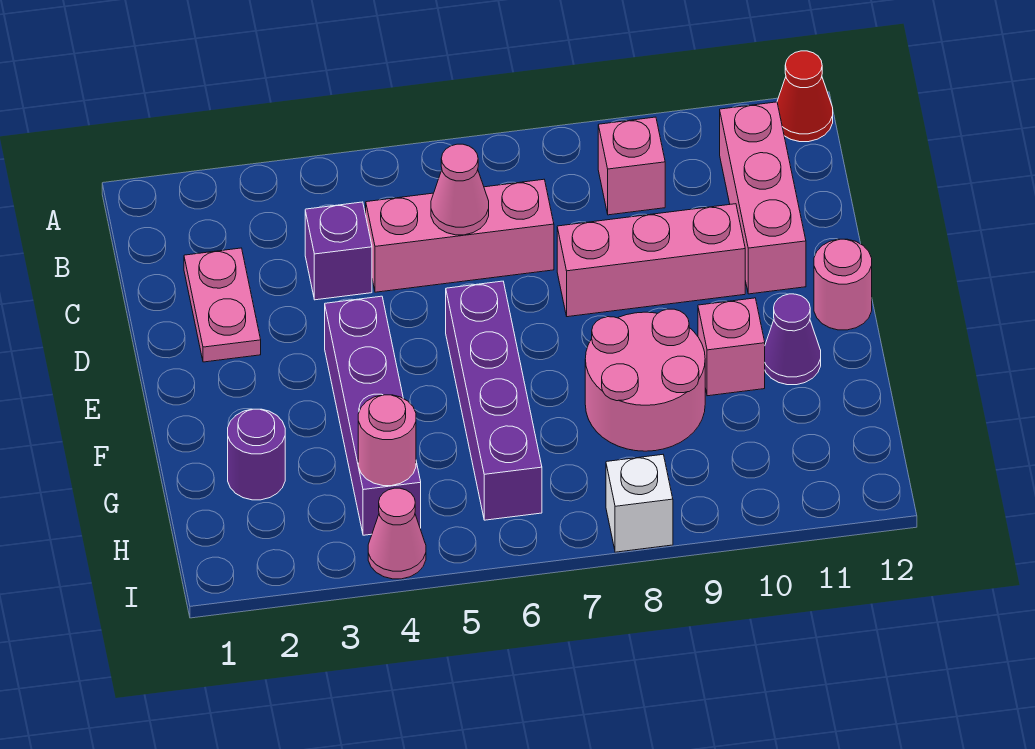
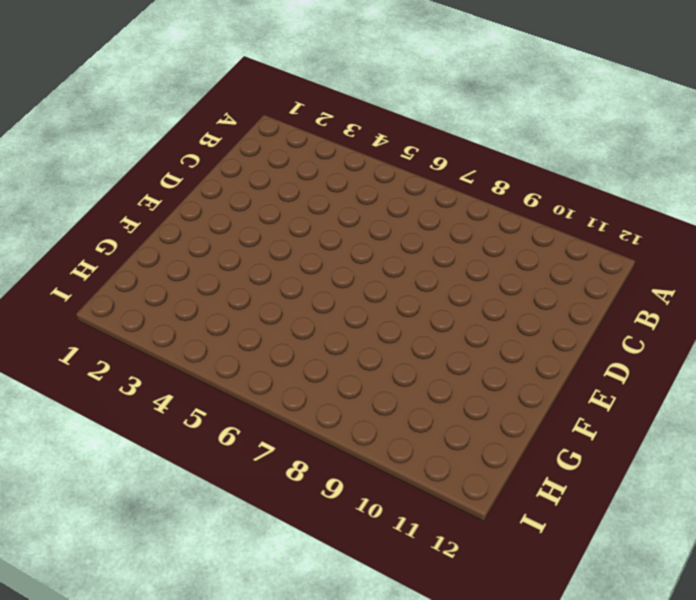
none -> red 1x1 cone [777,51,833,142]
none -> pink 1x1 brick [598,117,665,215]
none -> pink 1x3 brick [720,102,806,294]

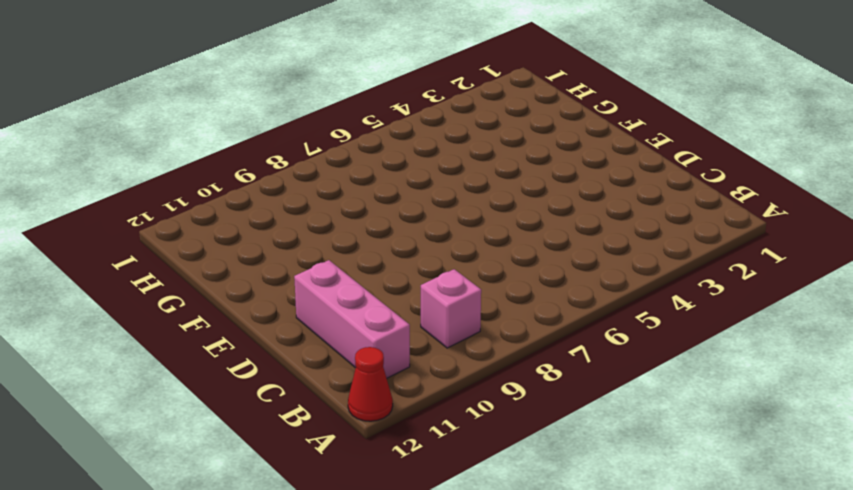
none -> pink 1x2 plate [184,248,261,362]
none -> purple 1x1 brick [305,202,372,300]
none -> pink 1x3 brick [366,179,554,292]

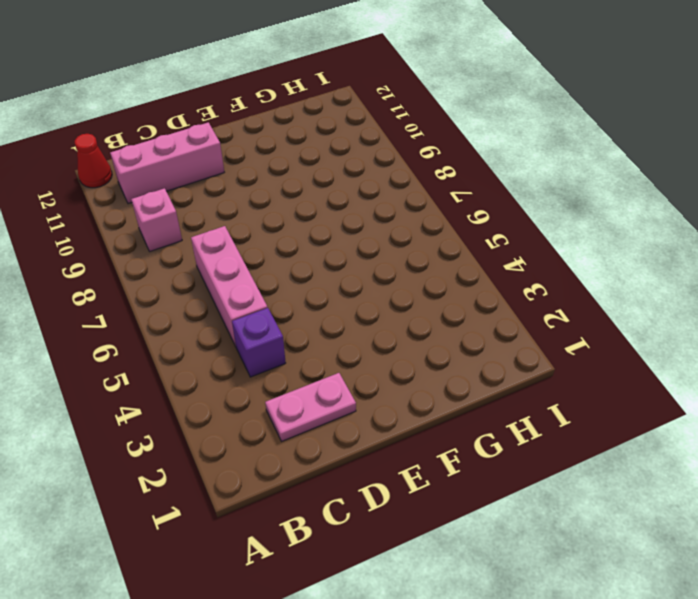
none -> pink 1x3 brick [557,204,745,317]
none -> purple 1x4 brick [325,296,421,535]
none -> purple 1x4 brick [446,281,542,520]

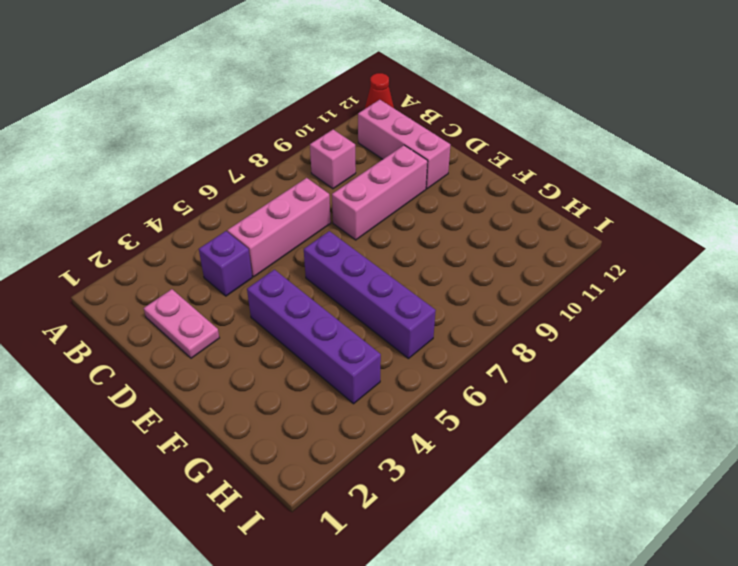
none -> pink 1x1 round brick [814,239,872,330]
none -> pink 2x2 round brick [585,309,705,451]
none -> pink 1x1 brick [698,298,765,396]

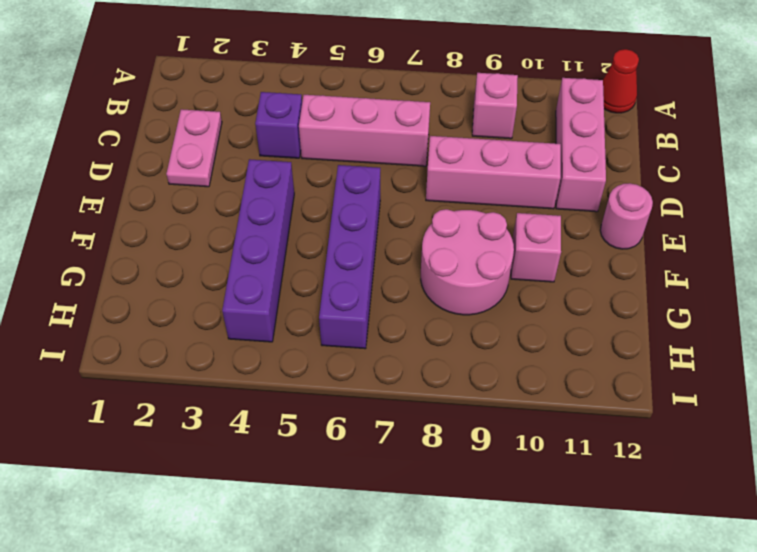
none -> purple 1x1 cone [765,294,821,385]
none -> purple 1x1 round brick [228,409,285,500]
none -> pink 1x1 cone [368,488,426,579]

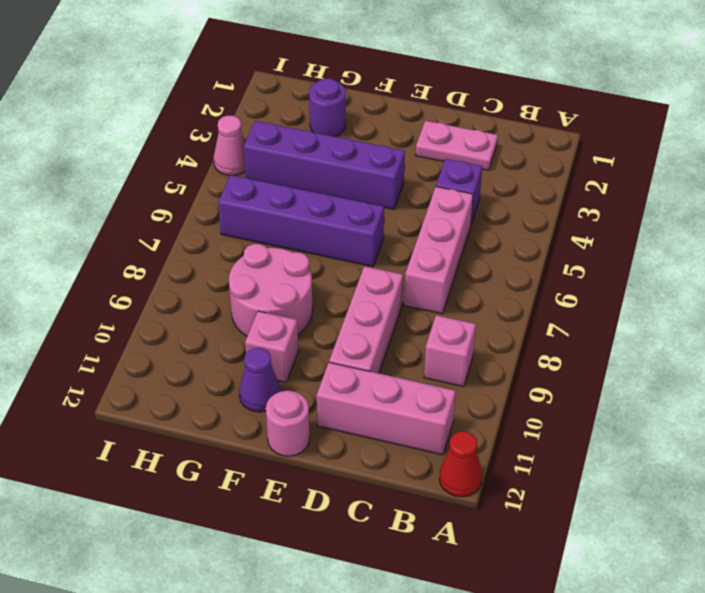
none -> white 1x1 brick [606,455,673,552]
none -> pink 1x1 cone [431,144,489,235]
none -> pink 1x1 round brick [358,395,416,486]

